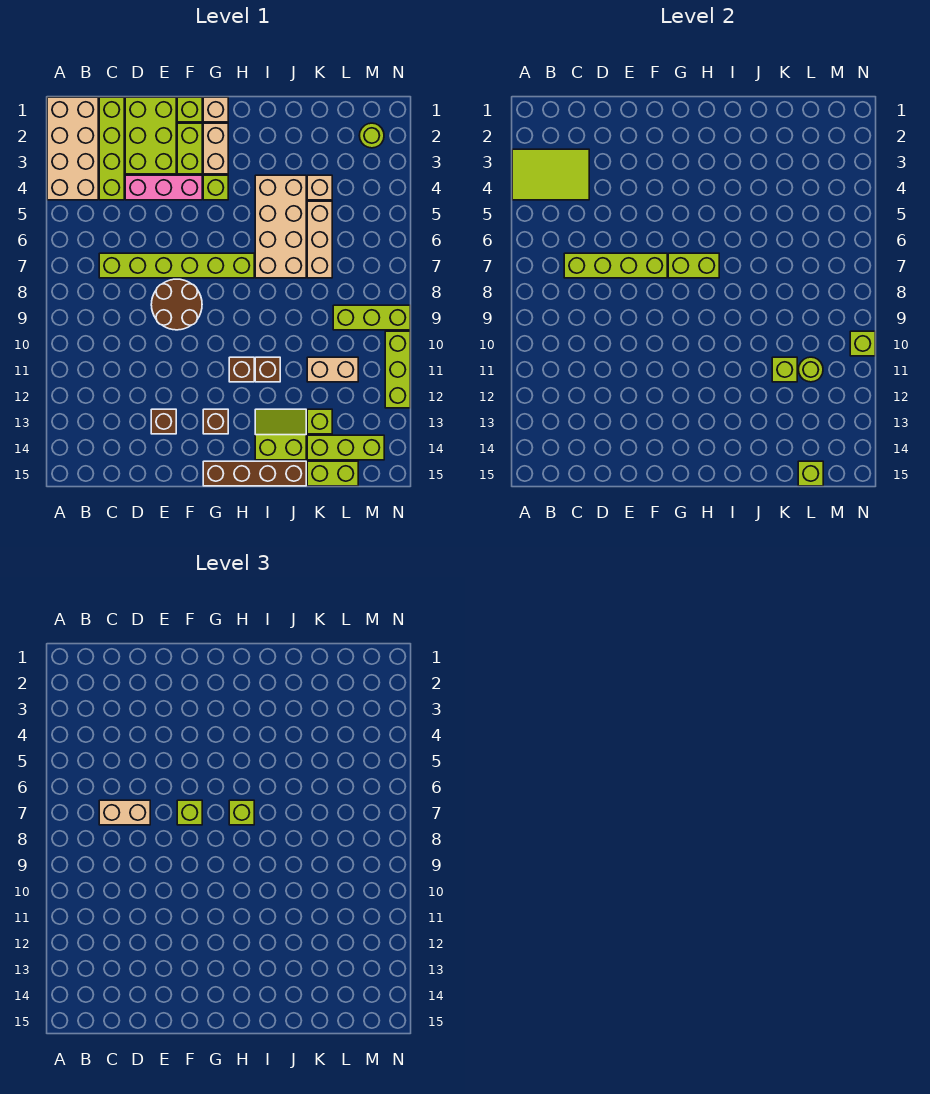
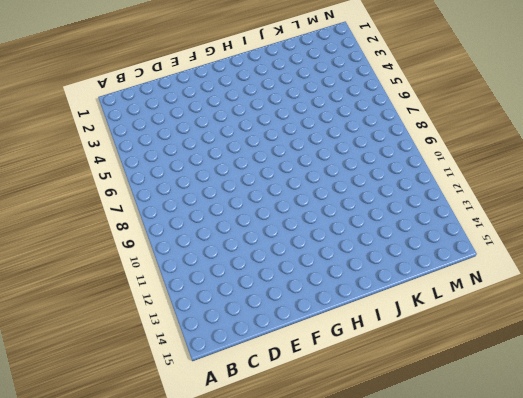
none -> tan 2x4 brick [47,97,98,200]
none -> lime 1x4 brick [99,97,124,200]
none -> lime 1x6 brick [99,253,254,278]
none -> lime 2x3 brick [125,97,176,174]

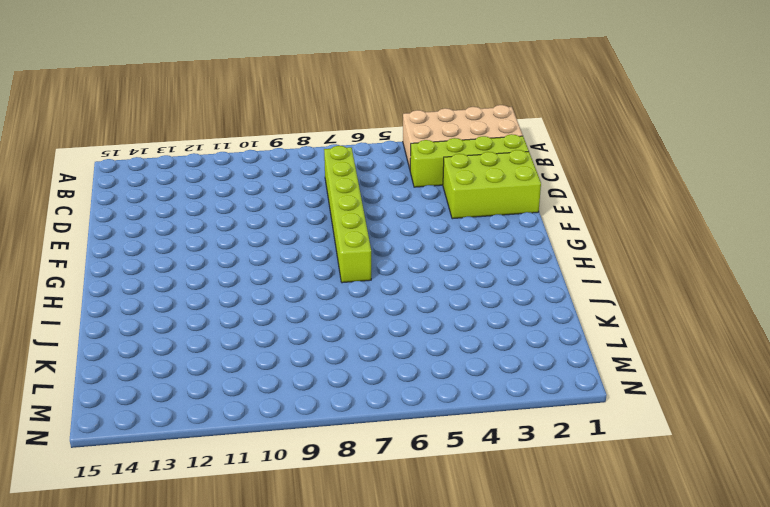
none -> pink 1x3 brick [125,175,202,200]
none -> brown 2x2 round brick [151,279,202,330]
none -> brown 1x1 brick [151,409,176,434]
none -> lime 1x1 brick [177,97,202,122]

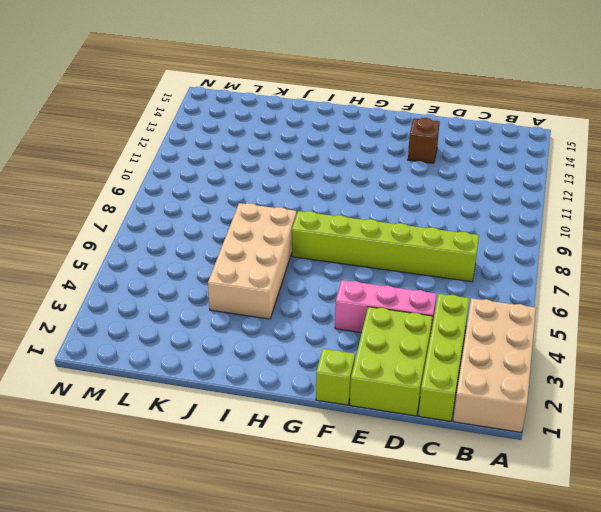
none -> brown 2x2 round brick [151,279,202,330]
none -> lime 1x2 brick [177,123,202,174]
none -> tan 1x1 brick [203,97,228,122]
none -> tan 1x2 brick [203,123,228,174]

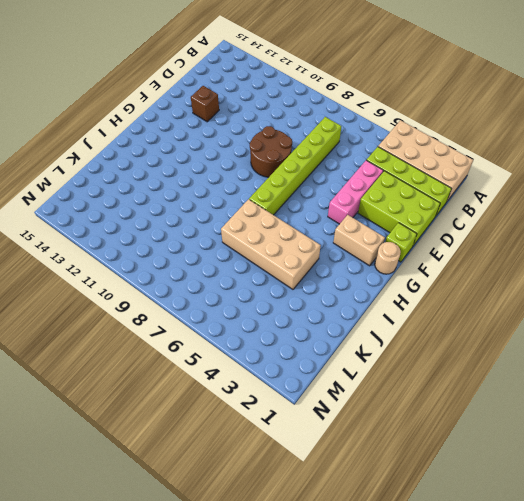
tan 1x1 round brick [375,242,401,274] -> tan 1x1 brick [203,97,228,122]
none -> lime 1x2 brick [177,123,202,174]
none -> lime 1x1 brick [203,175,228,200]
none -> brown 1x1 brick [203,409,228,434]
none -> brown 1x4 brick [203,461,306,486]

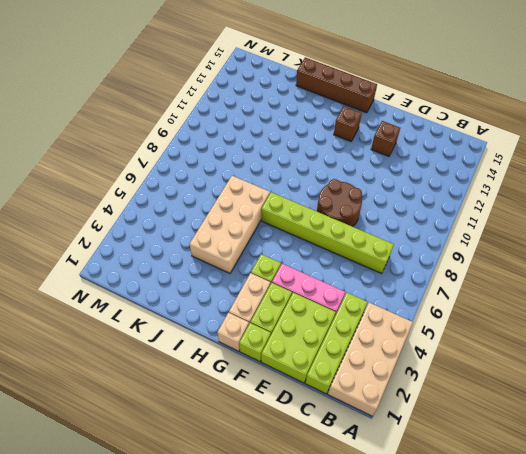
none -> brown 1x1 brick [229,357,254,382]
none -> brown 1x1 brick [255,357,280,382]
none -> lime 2x2 slope [255,409,306,460]
none -> tan 1x1 brick [307,175,332,200]

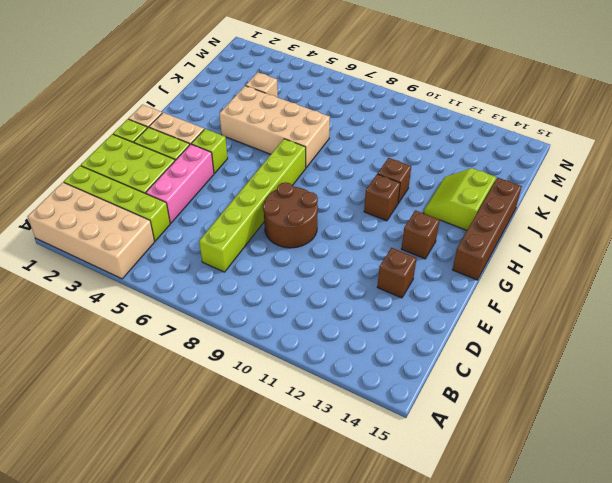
none -> tan 1x3 brick [307,201,332,278]
none -> tan 1x2 brick [307,357,358,382]
none -> lime 1x1 brick [307,409,332,434]
none -> lime 1x3 brick [307,435,384,460]

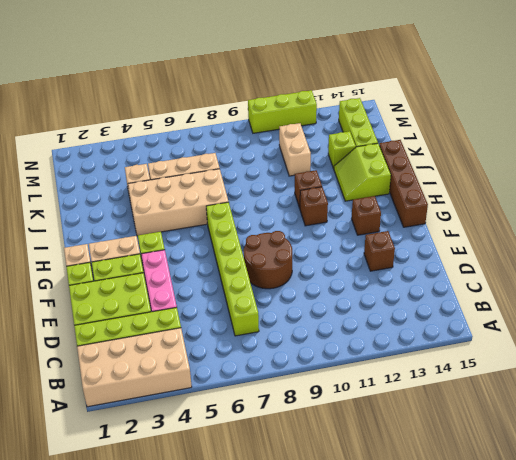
none -> lime 1x2 brick [307,461,358,486]
none -> lime 1x3 brick [333,305,410,330]
none -> lime 1x1 round brick [359,123,384,148]
none -> lime 2x3 tile [512,149,589,200]

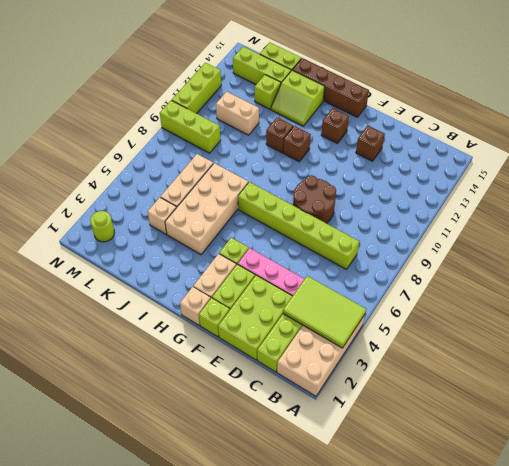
none -> lime 1x4 brick [564,253,667,278]
none -> lime 1x2 brick [668,253,719,278]
none -> lime 1x1 brick [772,357,797,382]
none -> lime 1x1 round brick [798,357,823,382]

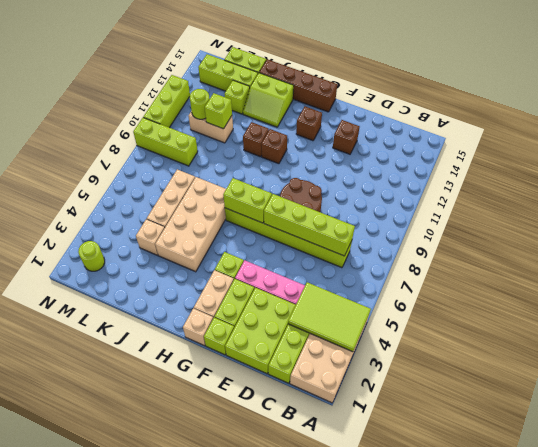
none -> lime 1x1 brick [798,461,823,486]
none -> lime 1x1 brick [850,331,875,356]
none -> tan 1x2 brick [99,800,150,825]
none -> lime 1x1 brick [177,800,202,825]

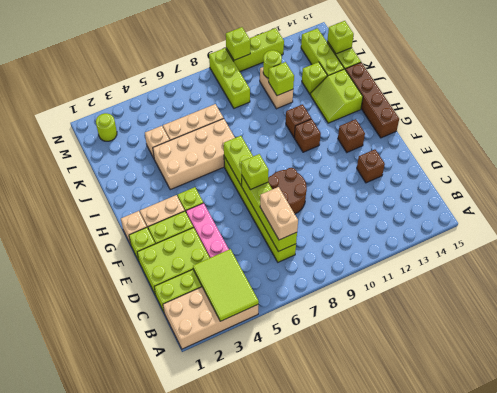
none -> lime 1x1 brick [229,800,254,825]

